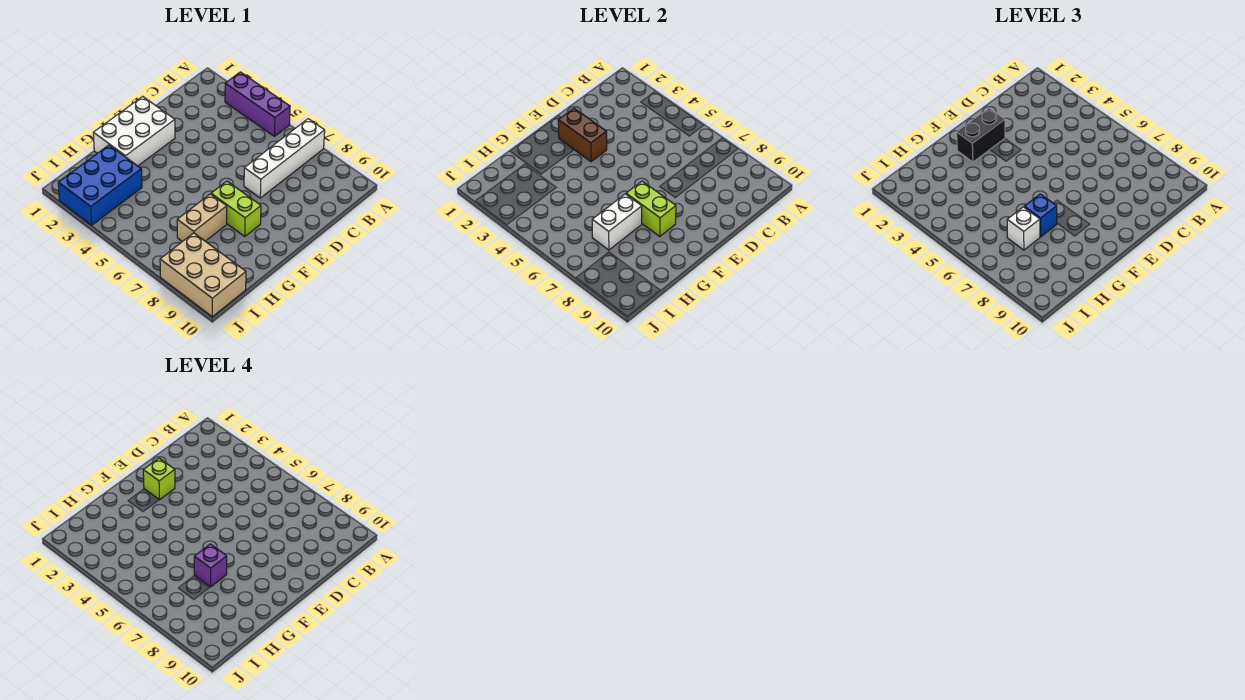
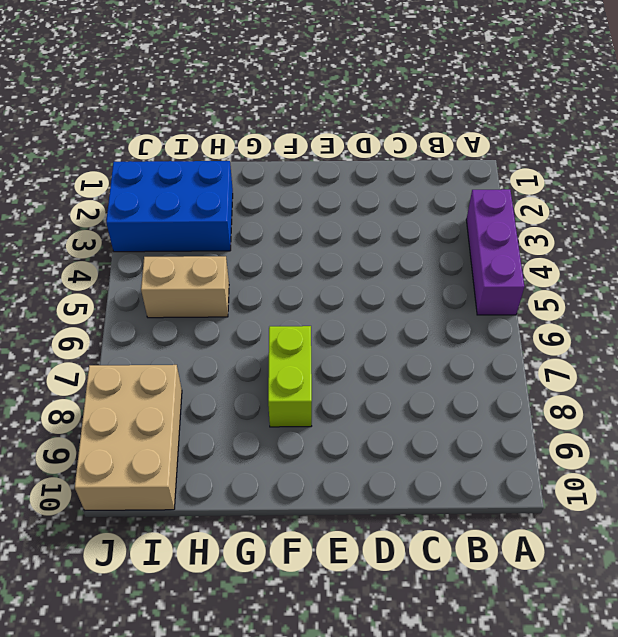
tan 1x2 brick [141,256,229,318] -> tan 1x2 brick moved to [177,194,227,242]
none -> white 1x4 brick [244,119,325,198]
none -> white 2x3 brick [93,96,175,166]
none -> brown 1x2 brick [558,108,607,162]

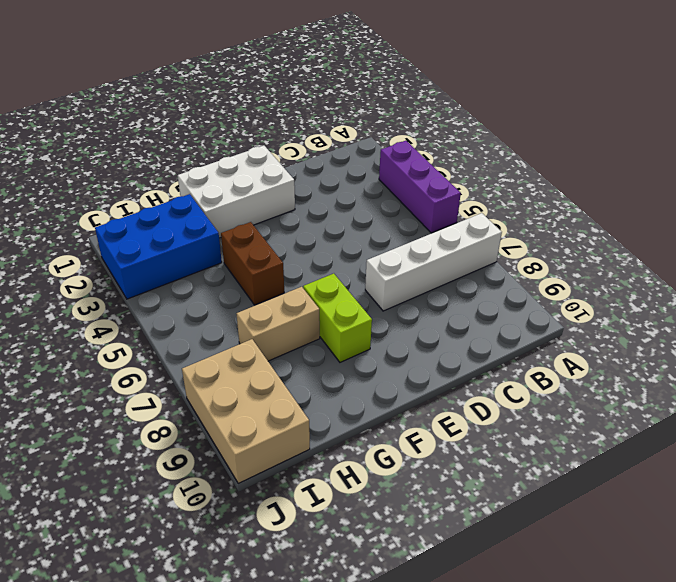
brown 1x2 brick [221,222,284,305] -> brown 1x2 brick moved to [558,108,607,162]
none -> lime 1x2 brick [626,181,676,236]
none -> white 1x2 brick [592,194,642,250]
none -> black 1x2 brick [957,108,1005,162]

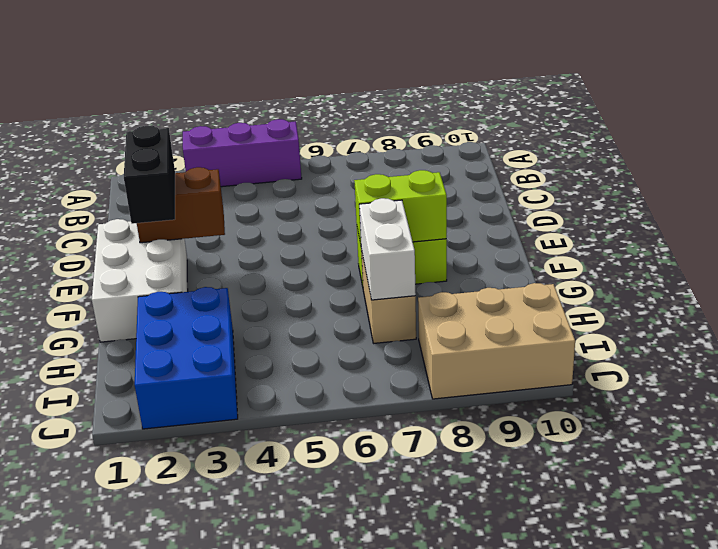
none -> white 1x4 brick [244,119,325,198]
none -> blue 1x1 brick [1024,194,1057,237]
none -> white 1x1 brick [1007,207,1040,250]

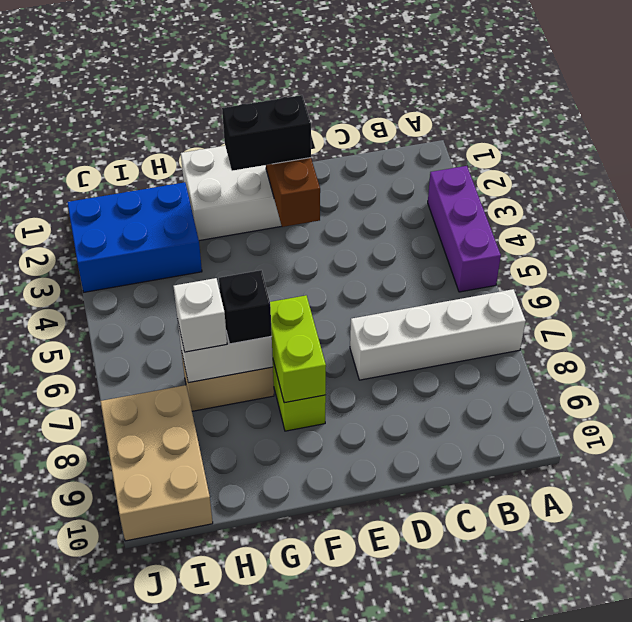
black 1x1 brick [219,270,272,344] -> blue 1x1 brick [1024,194,1057,237]
none -> lime 1x1 brick [143,458,175,500]
none -> purple 1x1 brick [194,544,227,587]

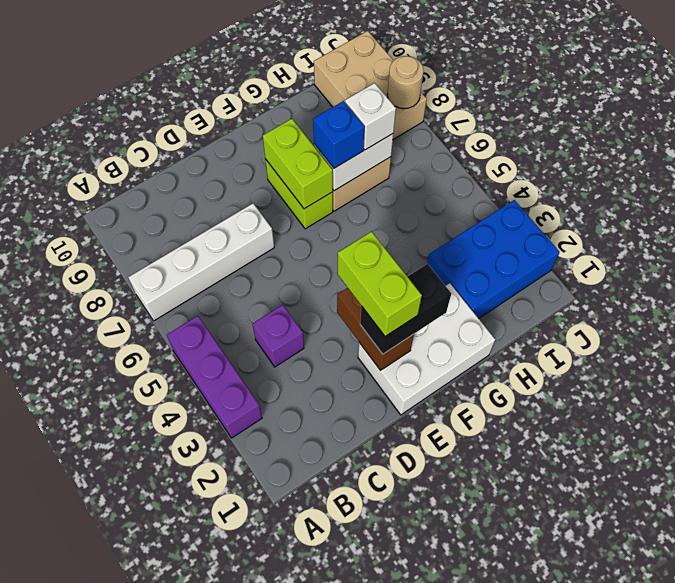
purple 1x1 brick [252,305,304,367] -> purple 1x1 brick moved to [194,544,227,587]
lime 1x2 brick [337,232,422,336] -> lime 1x1 brick [143,458,175,500]
tan 1x1 round brick [387,56,424,109] -> none

